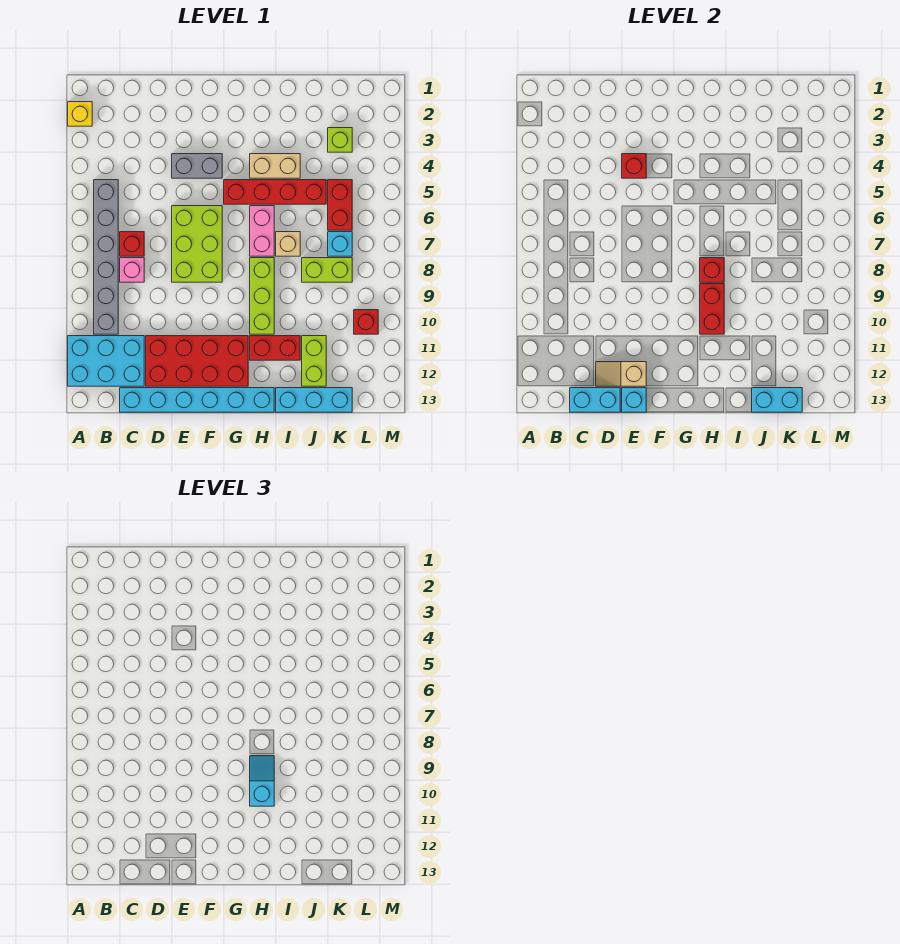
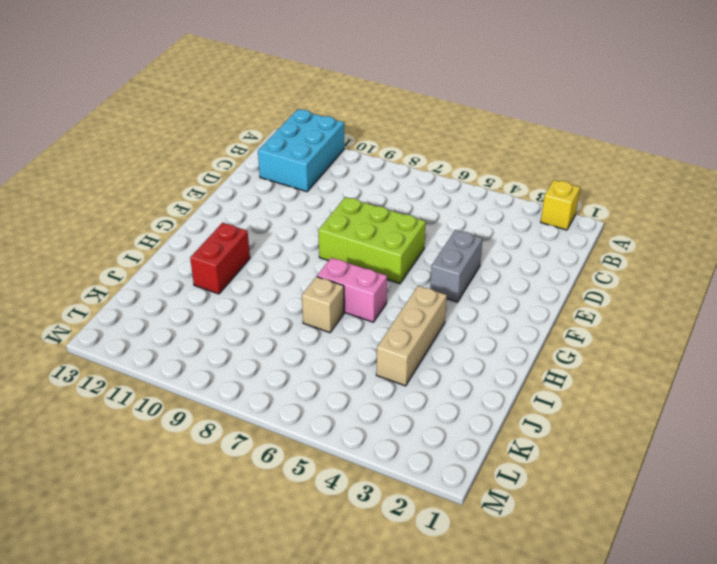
tan 1x3 brick [376,286,447,386] -> tan 1x2 brick [250,154,300,178]
none -> grey 1x6 brick [94,180,118,334]
none -> red 1x1 brick [120,232,144,256]
none -> pink 1x1 brick [120,258,144,282]
none -> cyan 1x6 brick [120,388,274,412]

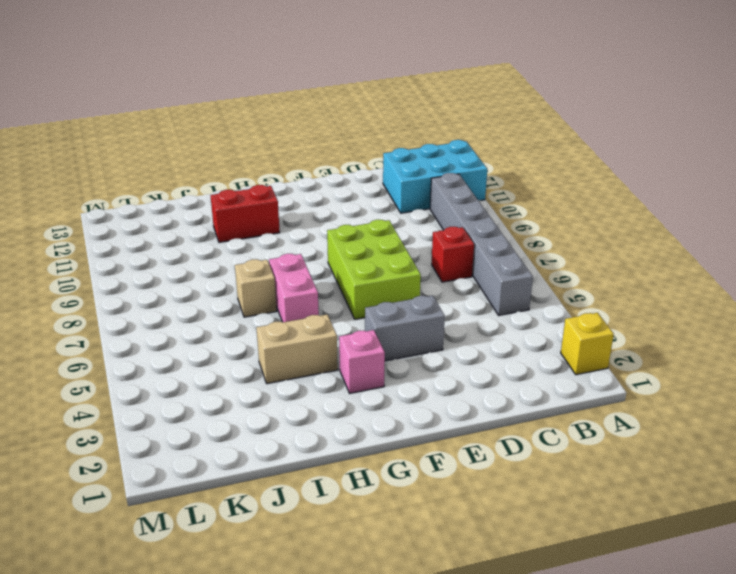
pink 1x1 brick [339,330,385,393] -> pink 1x1 brick moved to [120,258,144,282]
none -> cyan 1x6 brick [120,388,274,412]
none -> red 2x4 brick [146,336,248,386]
none -> red 1x4 brick [224,180,326,204]
none -> lime 1x3 brick [250,258,274,334]

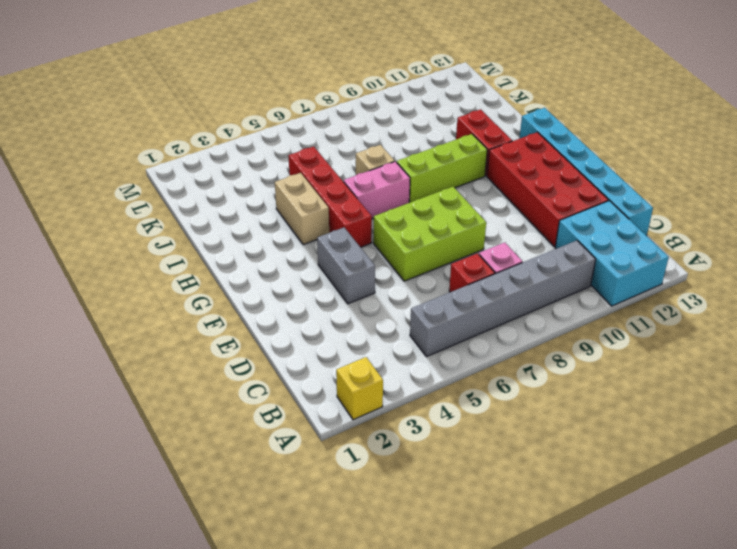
none -> cyan 1x3 brick [276,388,352,412]
none -> lime 1x2 brick [302,258,352,282]
none -> lime 1x2 brick [302,336,326,386]
none -> lime 1x1 brick [328,128,352,152]

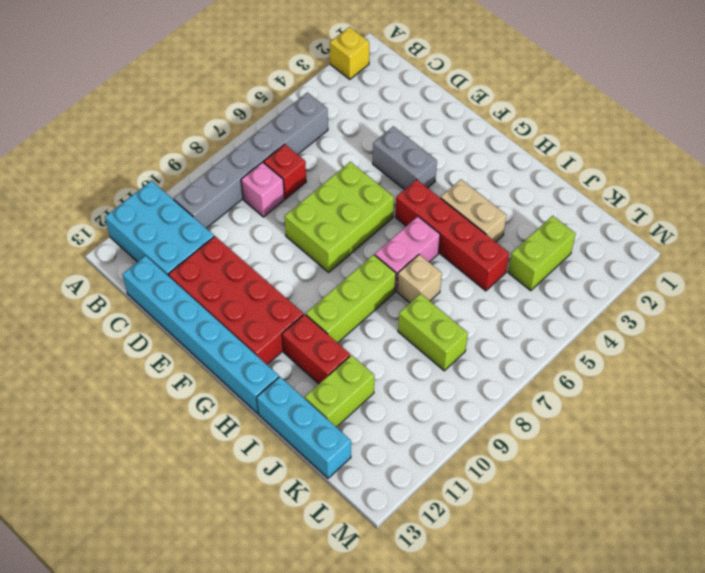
lime 1x2 brick [508,216,576,291] -> lime 1x1 brick [328,128,352,152]
none -> red 1x2 brick [328,180,352,230]
none -> cyan 1x1 brick [328,232,352,256]
none -> red 1x1 brick [354,310,378,334]
none -> cyan 1x2 brick [570,388,620,412]

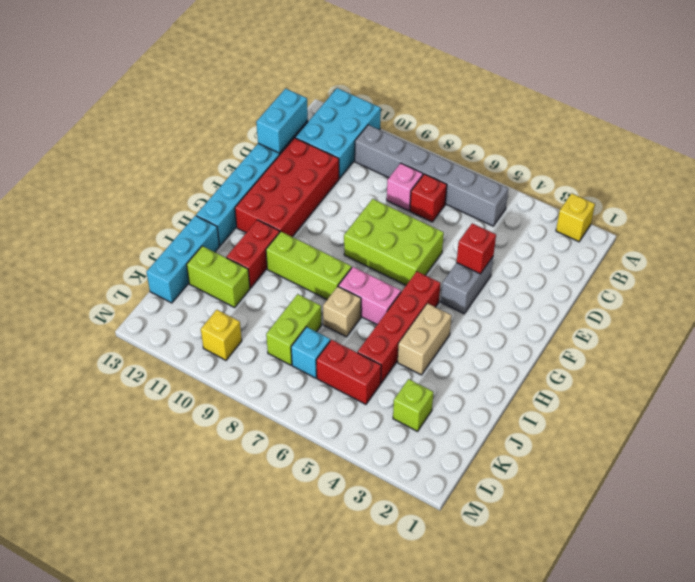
yellow 1x1 brick [201,310,242,360] -> red 1x1 brick [354,310,378,334]
none -> tan 1x2 slope [596,362,646,386]
none -> cyan 1x1 brick [622,388,646,412]
none -> red 1x1 brick [700,258,724,282]
none -> red 1x2 brick [700,284,724,334]

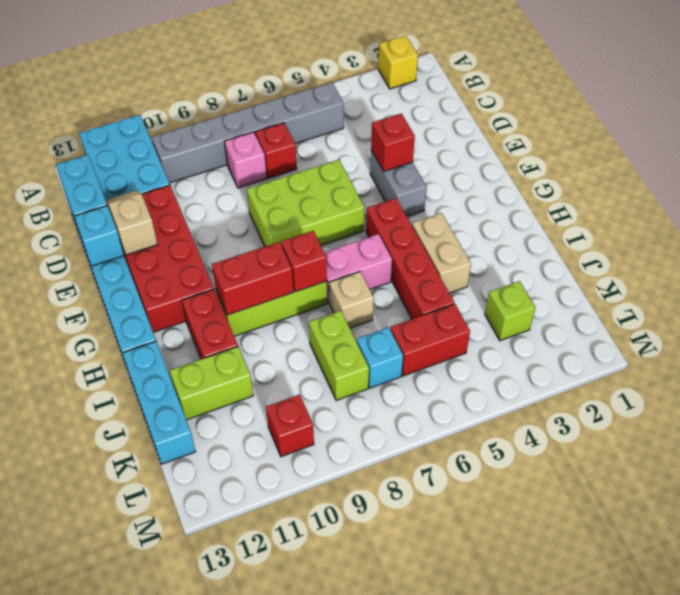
none -> cyan 1x2 brick [752,388,802,412]
none -> cyan 1x2 slope [250,756,274,806]

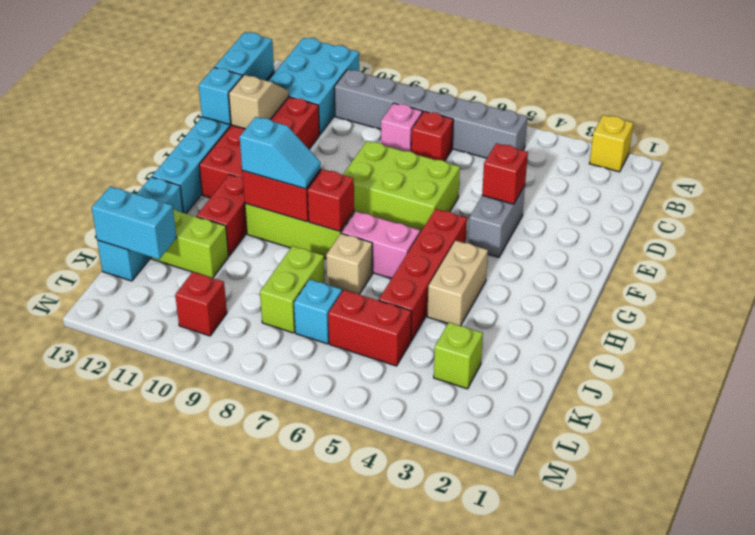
cyan 1x2 brick [92,187,176,259] -> cyan 1x2 brick turned to [752,388,802,412]

